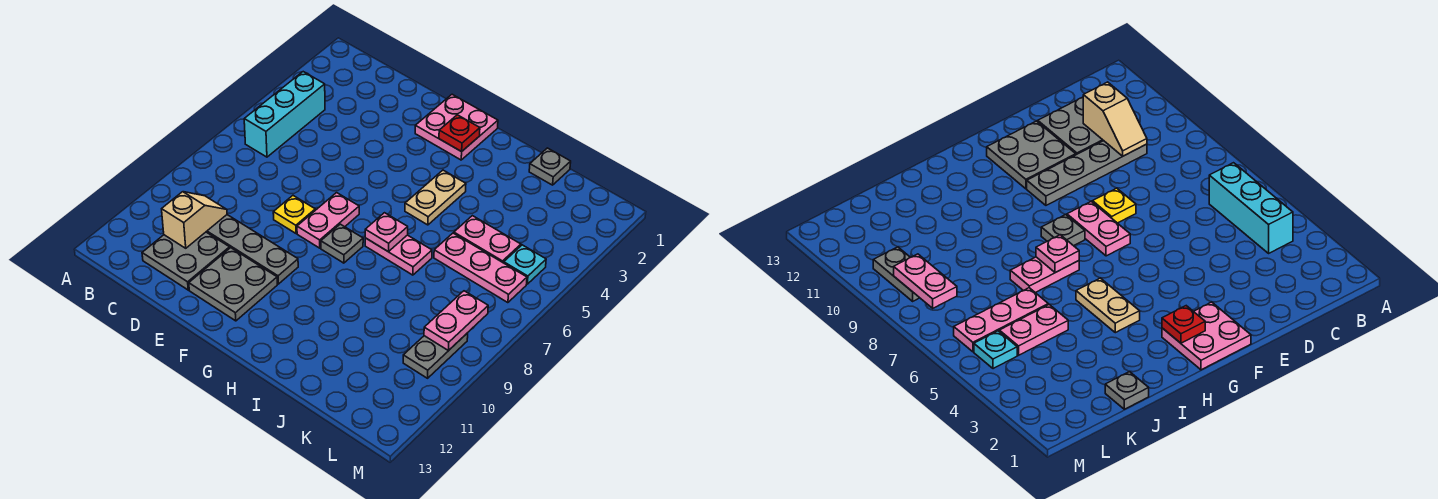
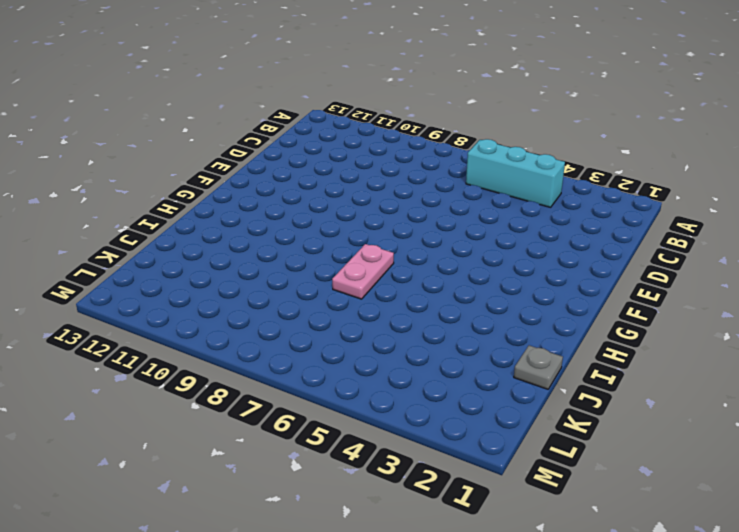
none -> grey 1x4 plate [206,215,298,284]
none -> grey 2x2 plate [142,232,230,290]
none -> yellow 1x1 plate [273,196,315,233]

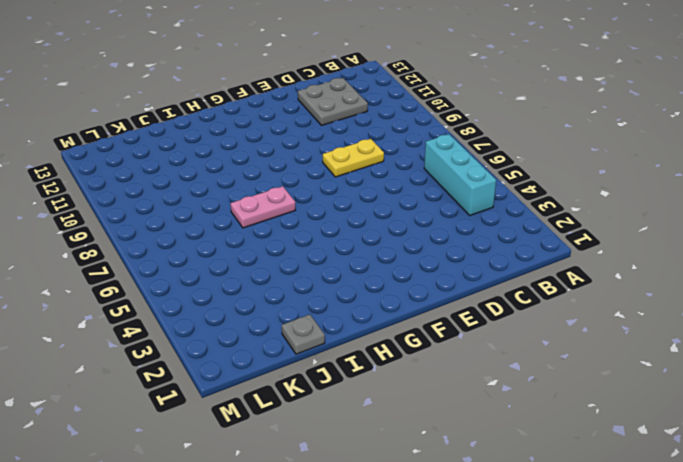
yellow 1x2 plate [323,139,384,177] -> yellow 1x1 plate [273,196,315,233]
none -> grey 1x4 plate [206,215,298,284]
none -> grey 2x2 plate [189,248,277,321]
none -> pink 2x2 plate [415,94,498,160]

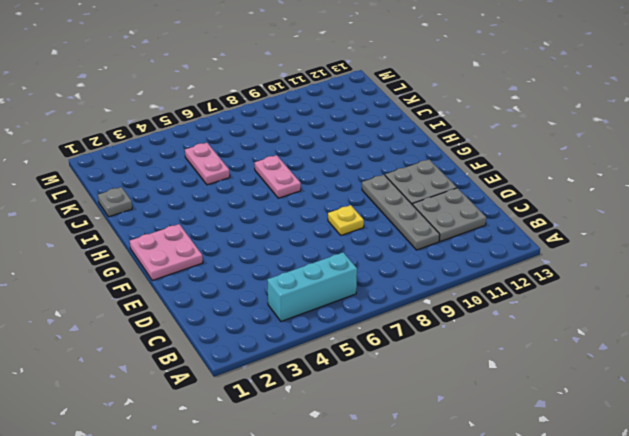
none -> pink 1x2 plate [297,193,359,248]
none -> grey 1x1 plate [321,224,363,263]
none -> tan 1x2 plate [405,170,466,225]

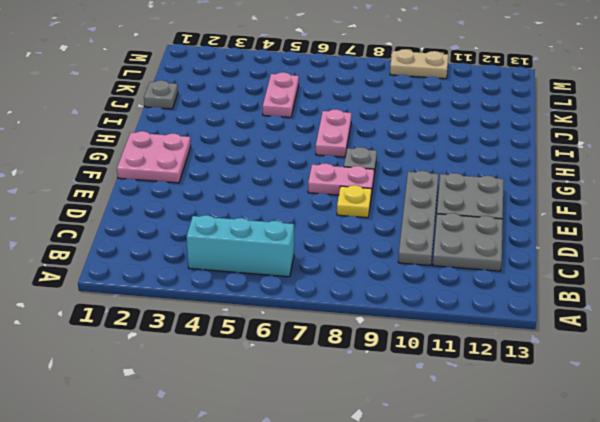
tan 1x2 plate [390,49,448,79] -> tan 1x2 plate moved to [405,170,466,225]
none -> pink 1x3 plate [434,233,527,303]
none -> cyan 1x1 plate [504,245,546,284]
none -> grey 1x2 plate [403,333,468,378]

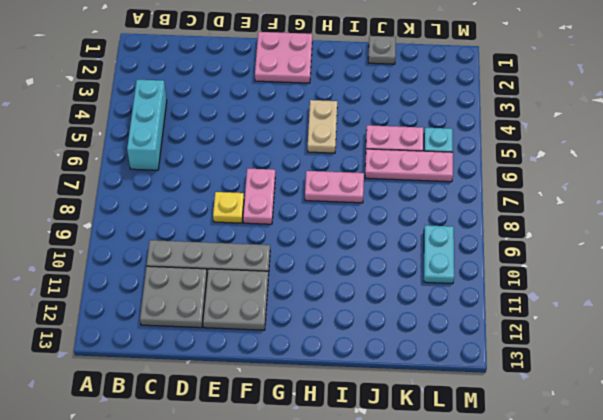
cyan 1x2 plate [424,225,454,284] -> grey 1x2 plate [403,333,468,378]
none -> grey 1x1 plate [321,224,363,263]
none -> tan 1x2 slope [162,192,227,248]
none -> red 1x1 plate [439,115,480,152]

